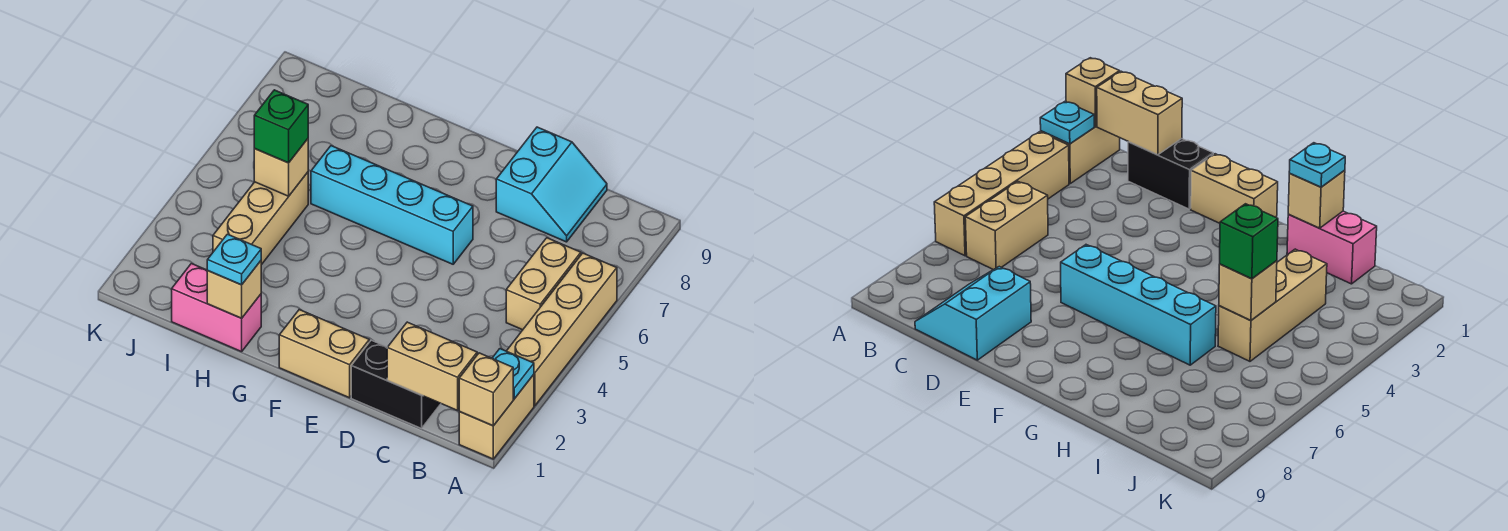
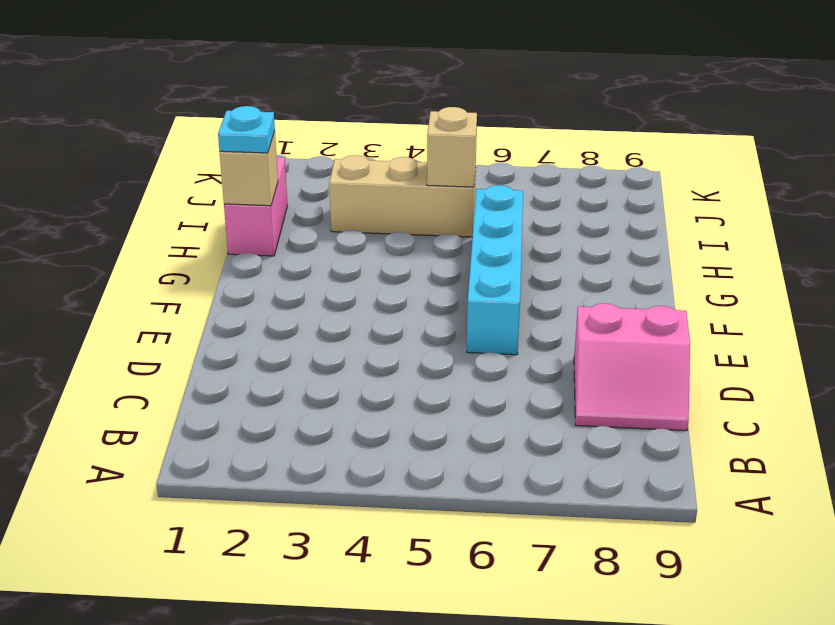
pink 2x2 slope [574,303,690,431] -> cyan 2x2 slope [496,127,607,242]
none -> tan 1x2 brick [459,375,534,459]
none -> tan 1x4 brick [507,253,617,406]
none -> tan 1x2 brick [506,238,581,330]

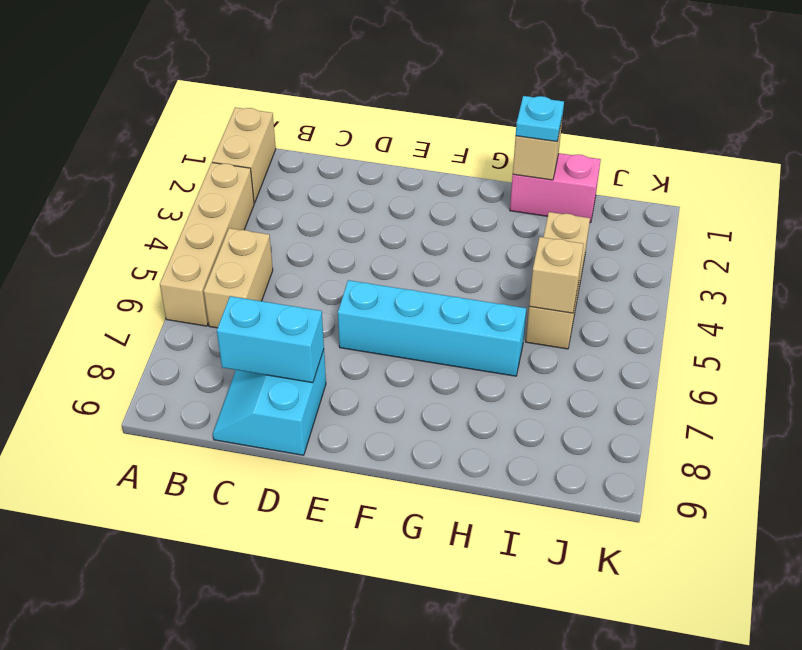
cyan 1x2 brick [217,296,324,383] -> none
none -> black 1x2 brick [351,340,441,428]
none -> tan 1x2 brick [279,310,369,398]
none -> tan 1x1 brick [459,353,513,426]

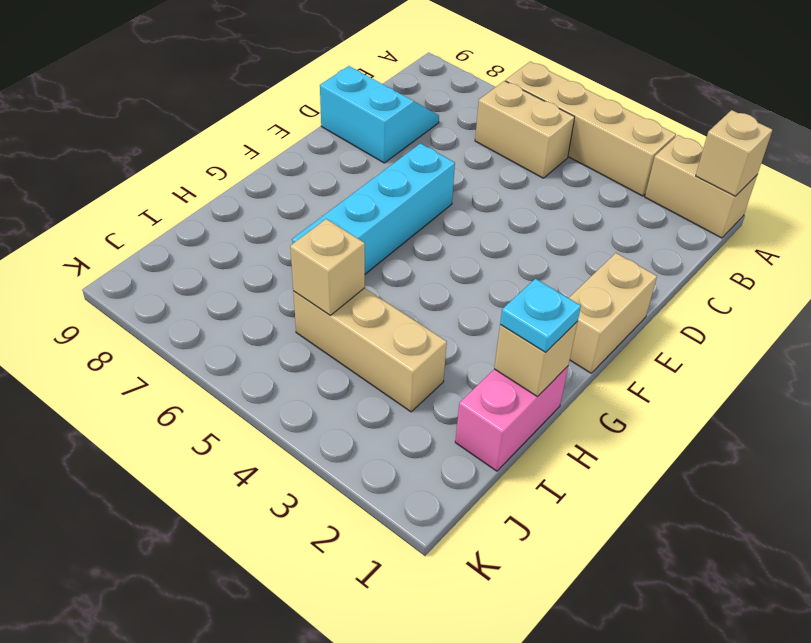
none -> black 1x2 brick [351,340,441,428]
none -> cyan 1x1 plate [492,349,534,399]
none -> tan 1x2 brick [387,322,477,410]

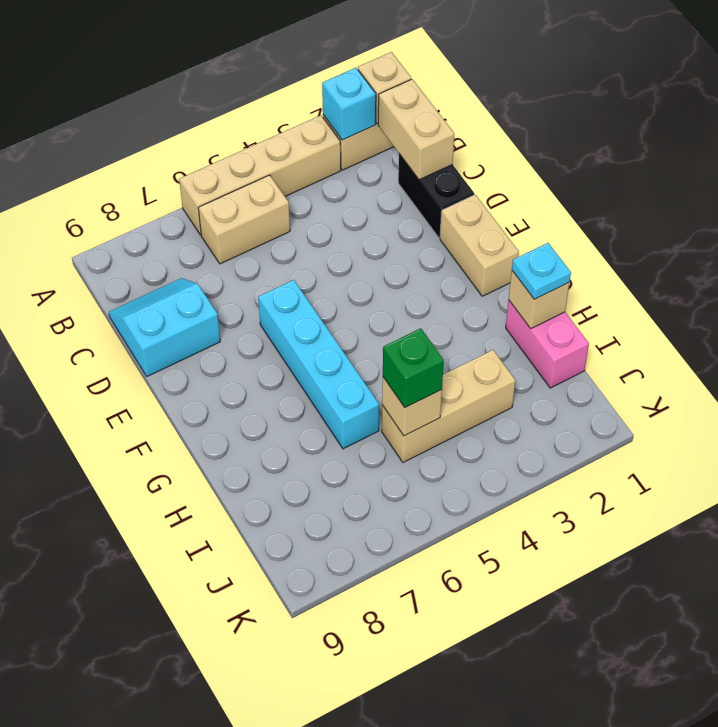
cyan 1x1 brick [322,68,376,140] -> cyan 1x1 plate [492,349,534,399]

